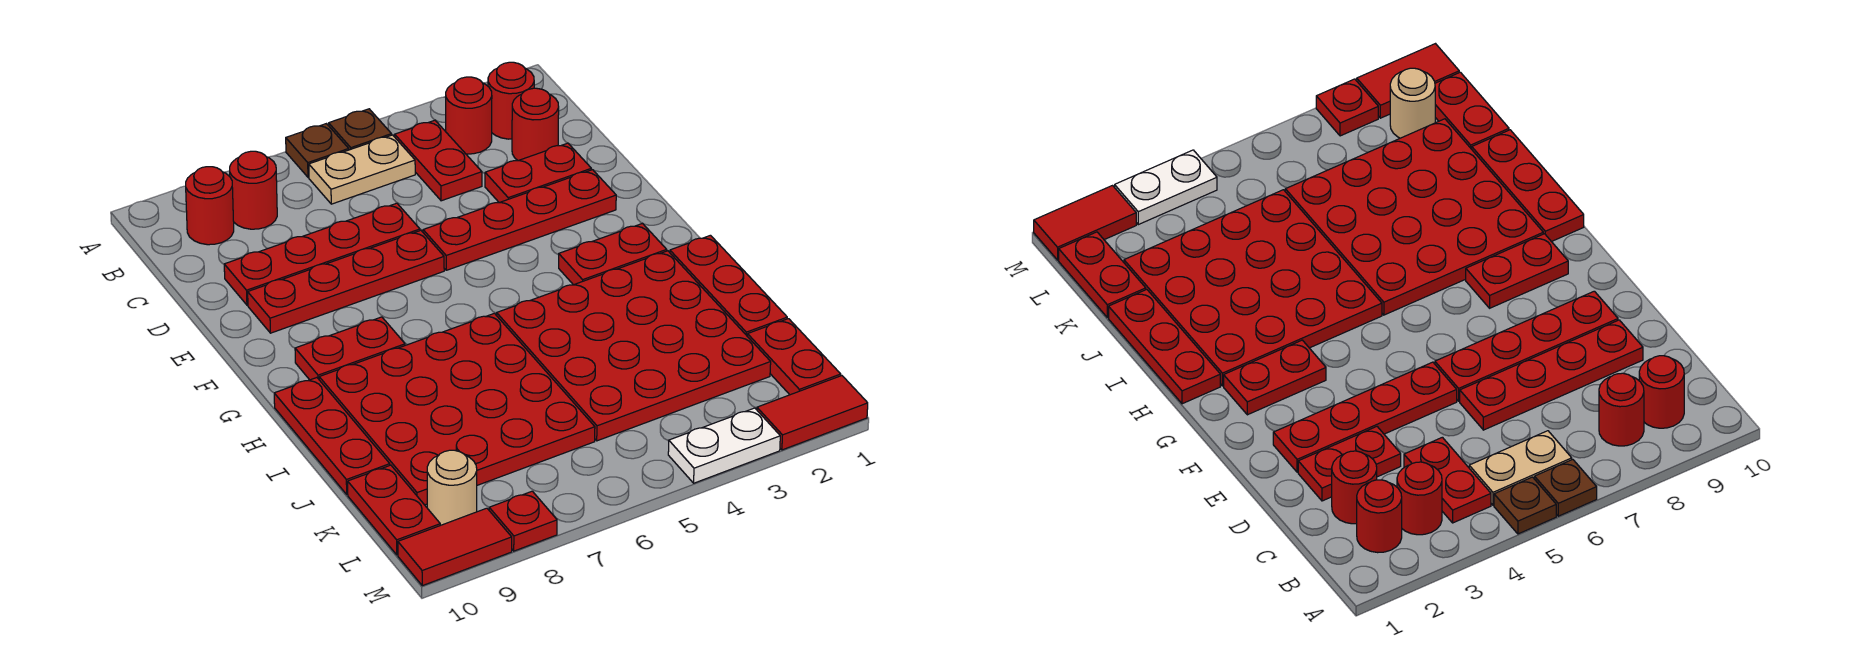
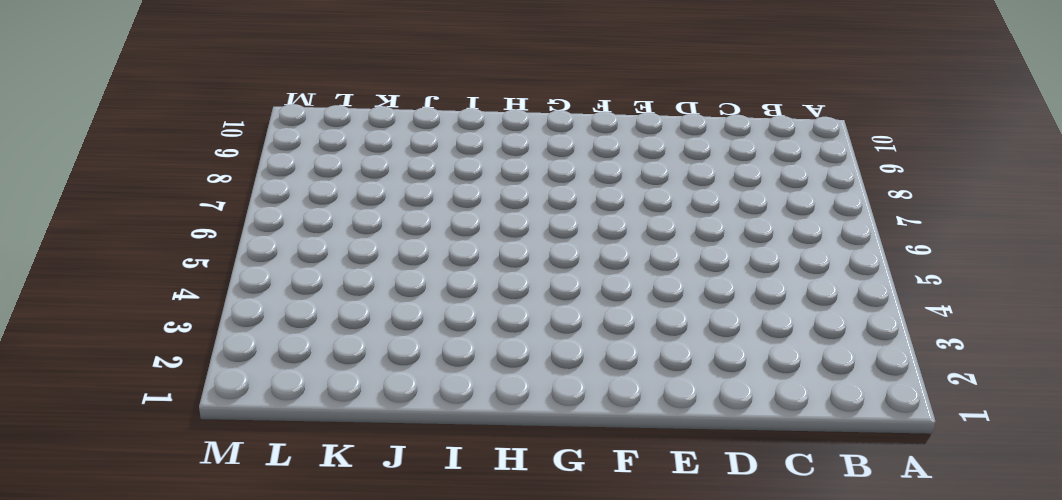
none -> brown 1x1 plate [329,109,391,150]
none -> brown 1x1 plate [286,124,349,177]
none -> red 1x1 round brick [488,62,534,139]

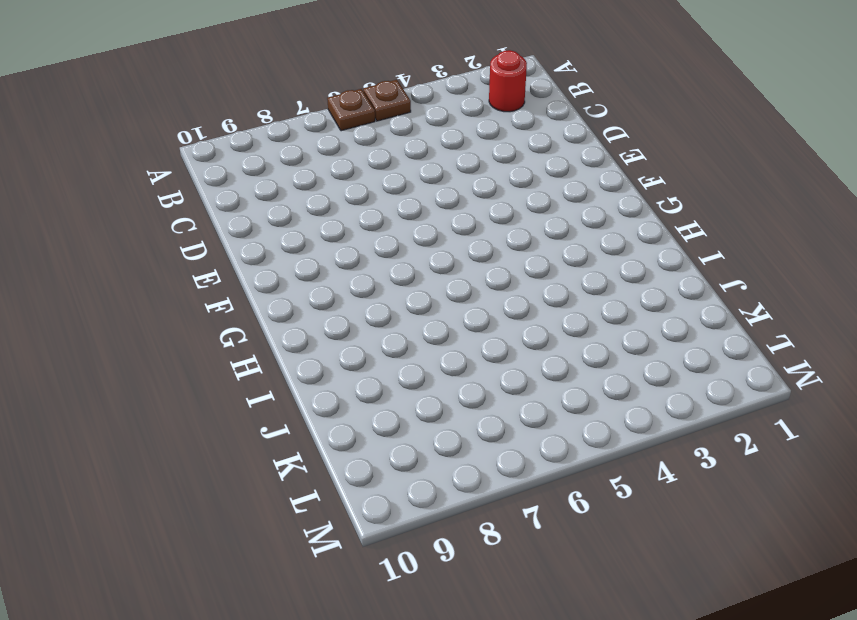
none -> red 1x1 round brick [446,77,492,154]
none -> red 1x2 plate [395,120,482,201]
none -> tan 1x2 plate [309,135,415,204]

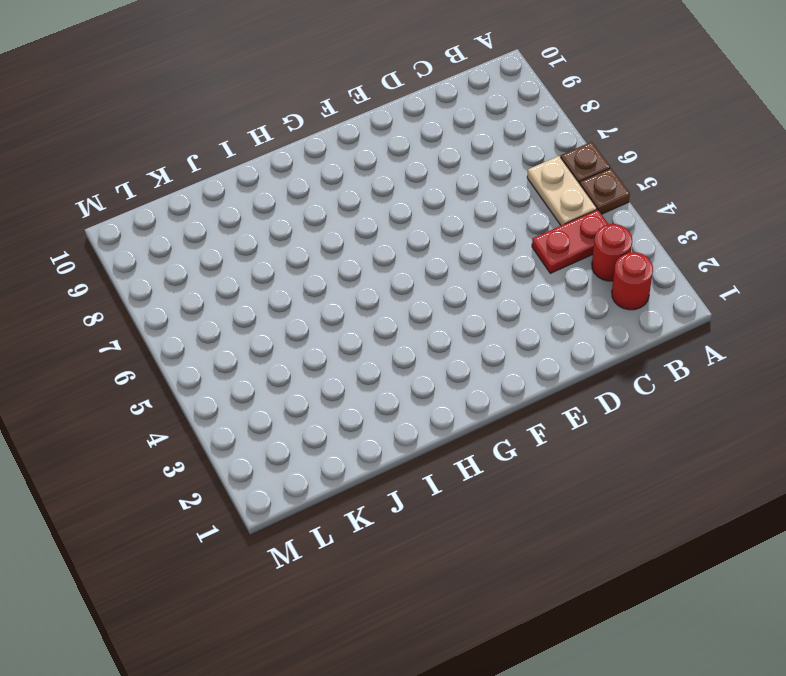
none -> red 1x1 round brick [230,151,277,229]
none -> red 1x1 round brick [186,167,234,245]
none -> red 1x1 round brick [512,88,559,161]

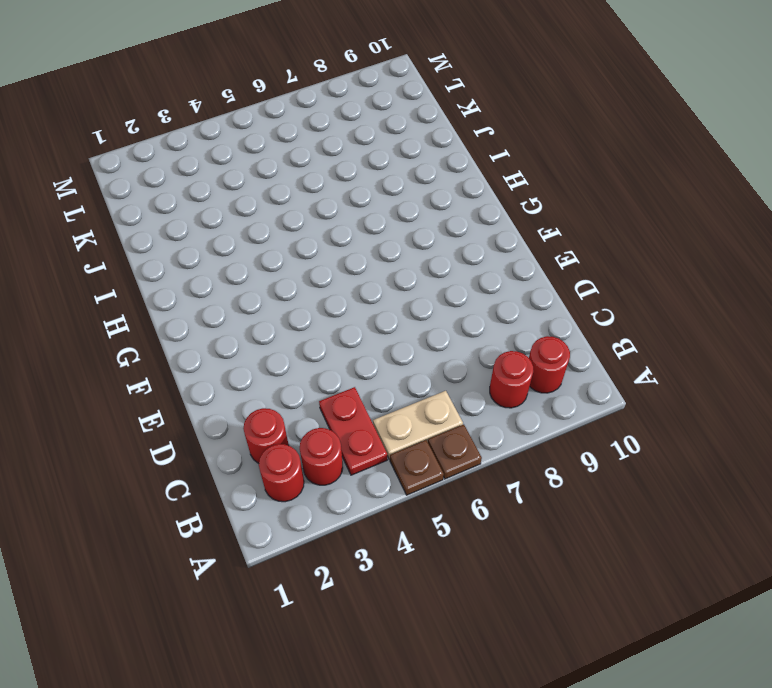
none -> red 1x2 plate [485,143,591,203]
none -> red 1x4 plate [224,203,420,305]
none -> red 1x4 plate [423,170,616,270]

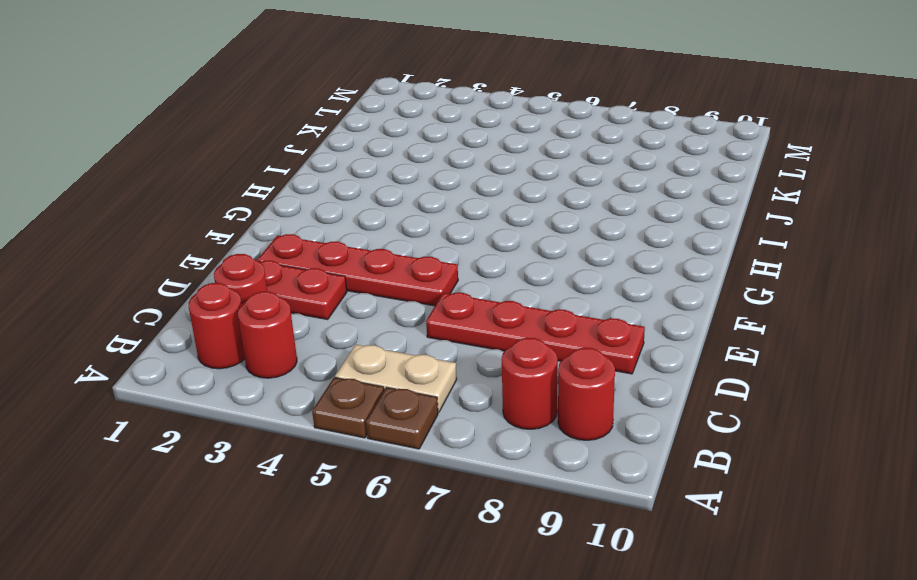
none -> red 1x2 plate [395,120,482,201]
none -> red 1x4 plate [248,230,444,333]
none -> red 1x2 plate [559,223,667,285]

